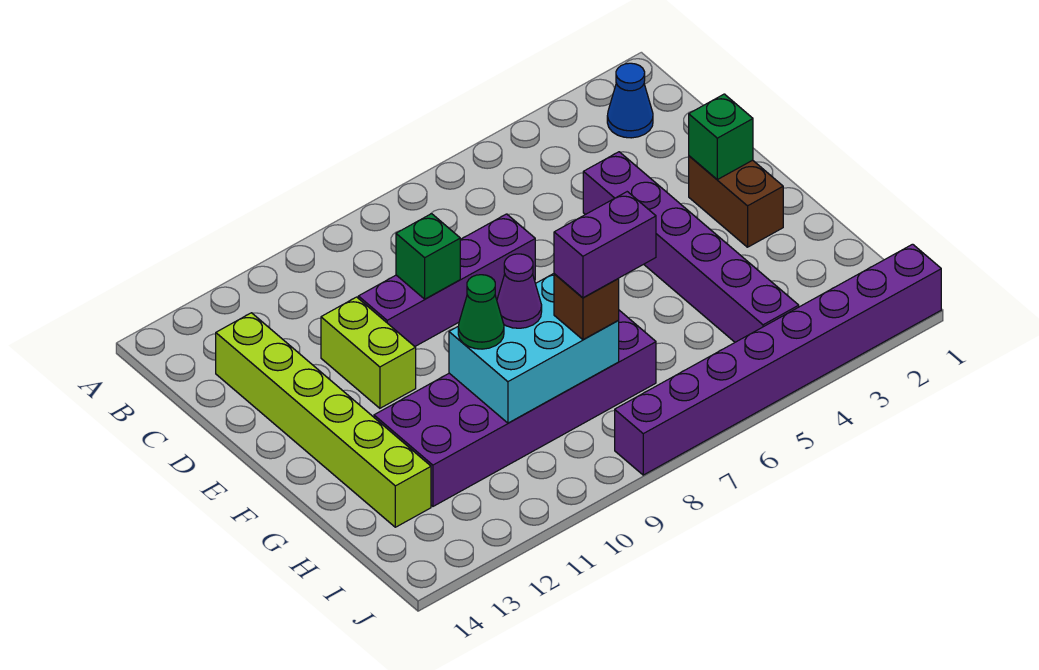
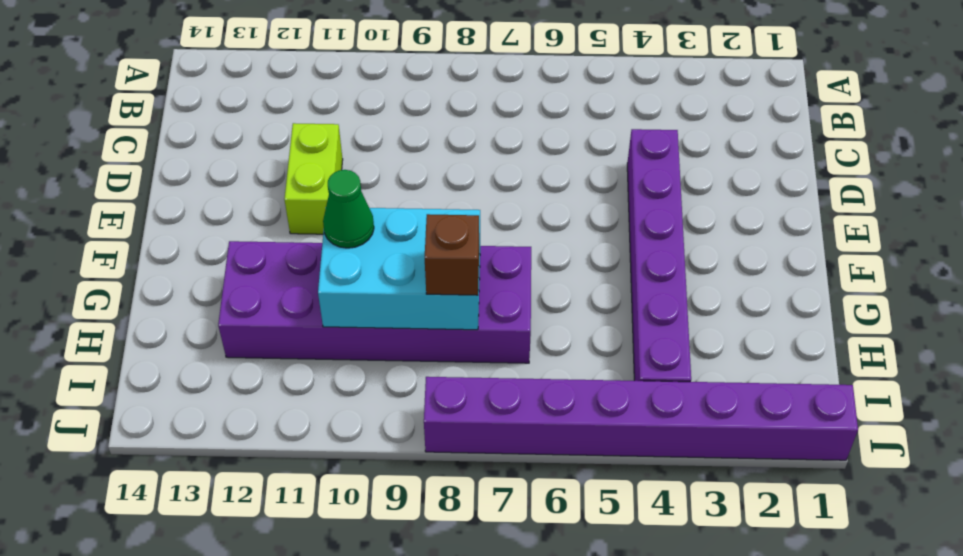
none -> blue 1x1 cone [607,63,653,138]
none -> lime 1x6 brick [216,313,431,527]
none -> purple 1x4 brick [358,214,535,346]

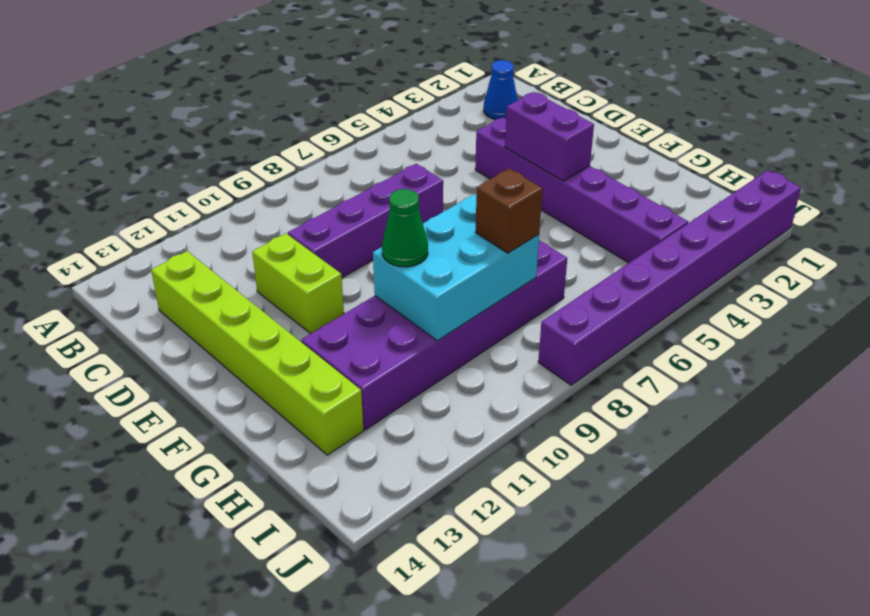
purple 1x2 brick [505,92,594,181] -> purple 1x2 brick turned to [554,192,656,298]
none -> brown 1x2 brick [689,156,783,247]
none -> green 1x1 brick [396,214,460,299]
none -> green 1x1 brick [689,94,753,180]

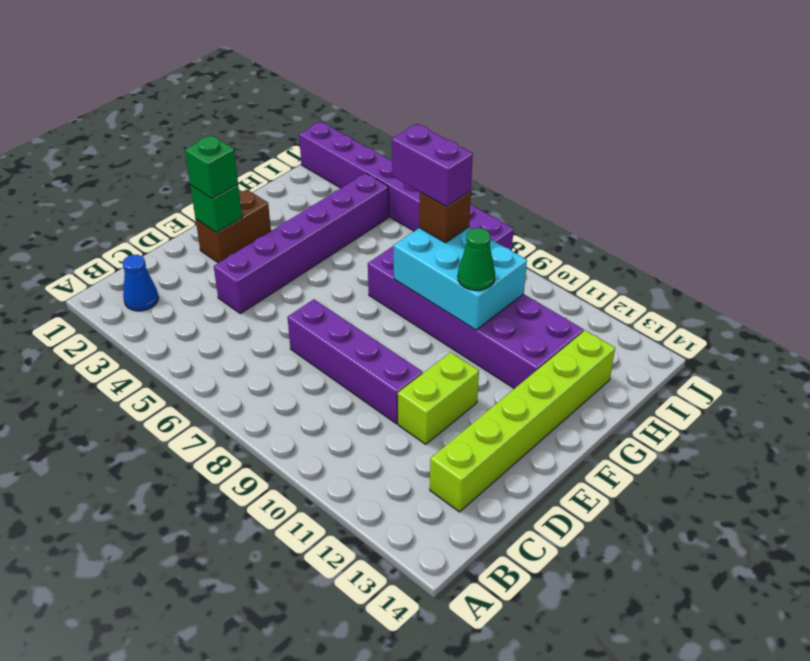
green 1x1 brick [185,135,238,199] -> green 1x1 brick moved to [396,214,460,299]
none -> purple 1x1 cone [497,254,542,328]

